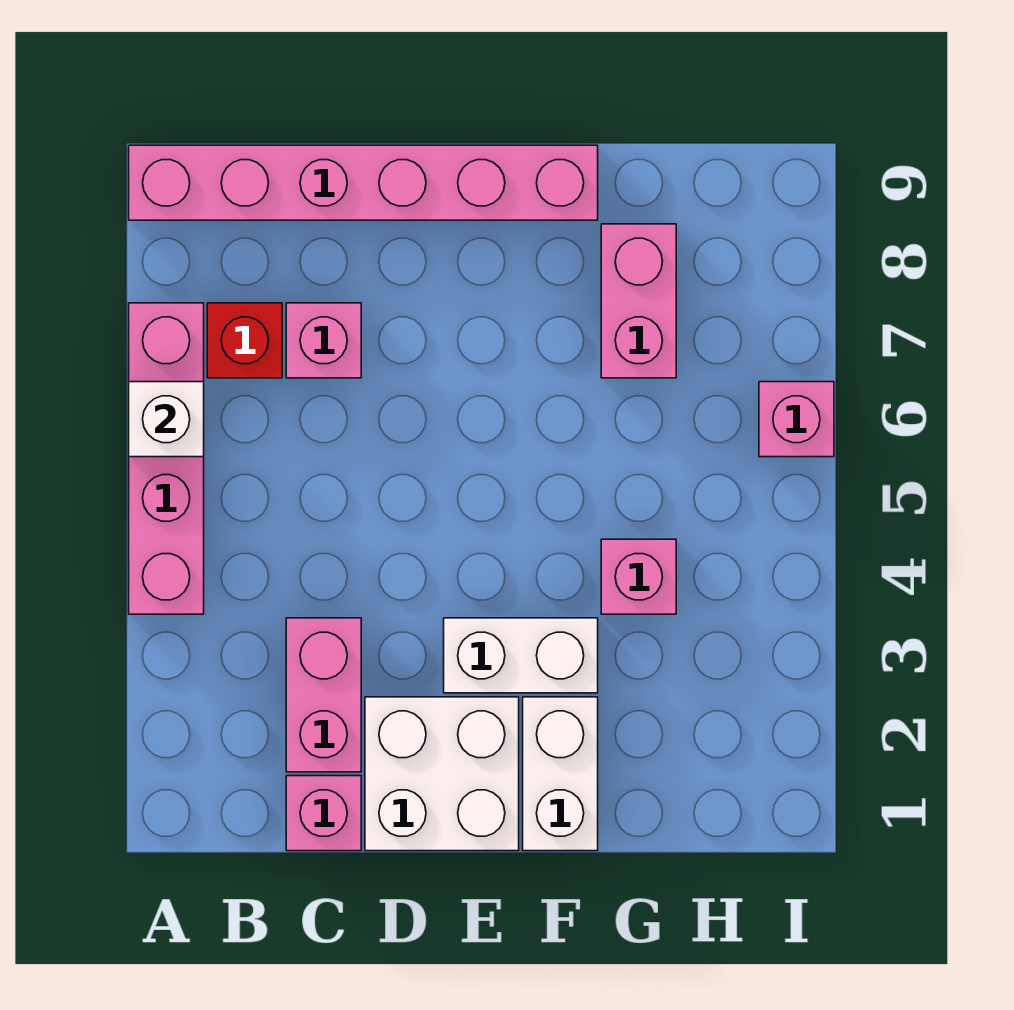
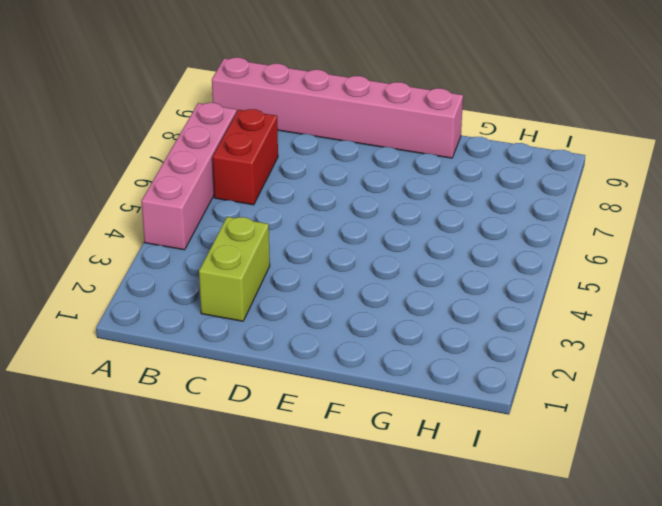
red 1x2 brick [213,109,278,205] -> red 1x1 brick [207,303,282,378]
lime 1x2 brick [199,217,270,321] -> pink 1x2 brick [286,618,361,772]
none -> pink 1x1 brick [286,776,361,851]
none -> pink 1x1 brick [286,303,361,378]
none -> white 2x2 brick [365,697,519,851]

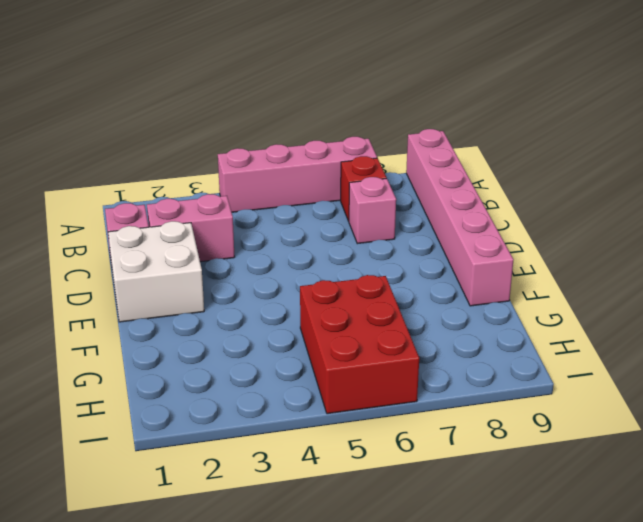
red 2x3 brick [300,275,419,414] -> pink 1x1 brick [759,382,834,457]
none -> white 1x2 brick [444,618,598,693]
none -> white 1x2 brick [523,697,598,851]
none -> pink 1x1 brick [601,539,676,614]

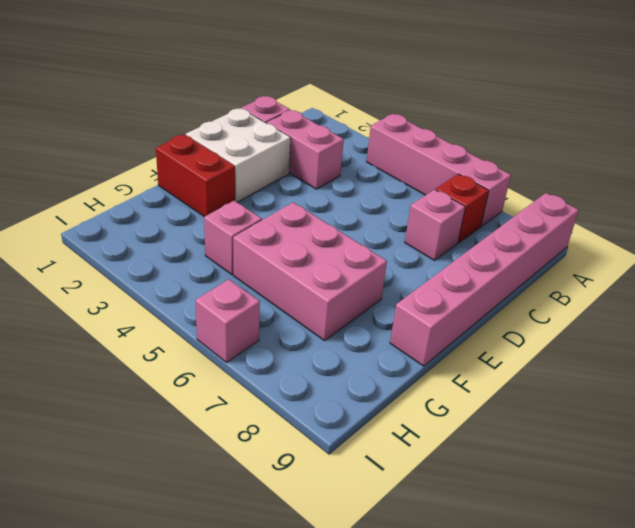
red 1x2 brick [156,134,235,217] -> white 1x2 brick [523,697,598,851]
pink 2x3 brick [233,202,387,341] -> pink 1x2 brick [601,224,676,378]
none -> white 1x2 brick [444,618,598,693]
none -> white 1x1 brick [129,382,204,457]

